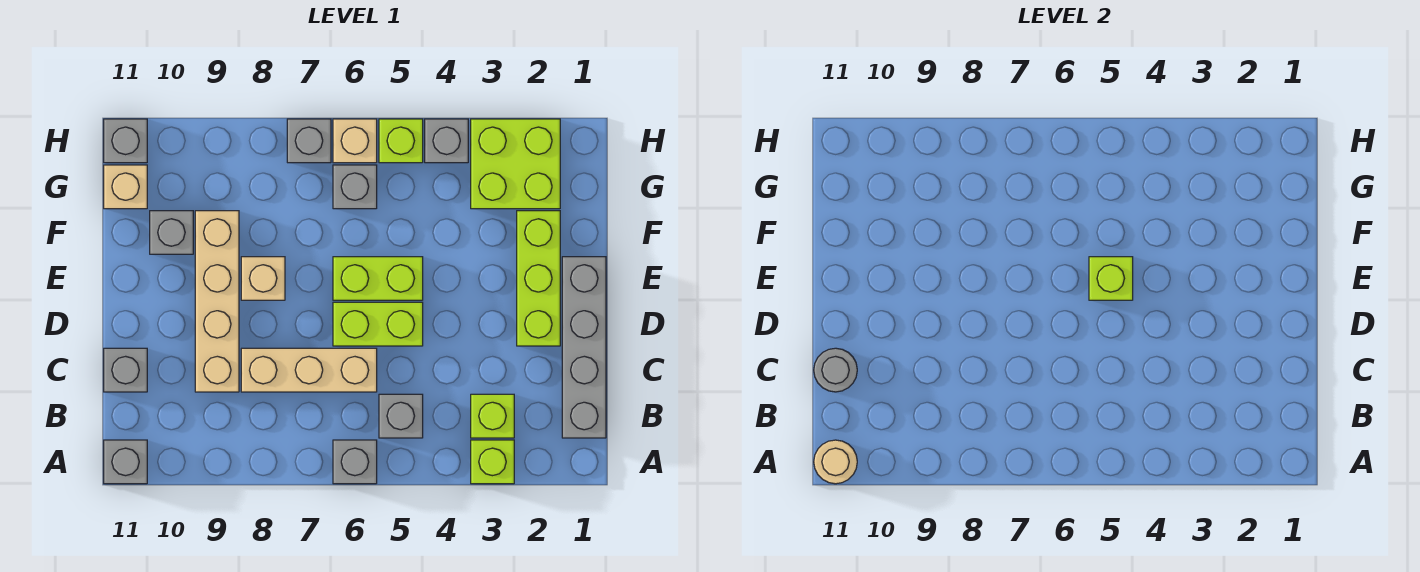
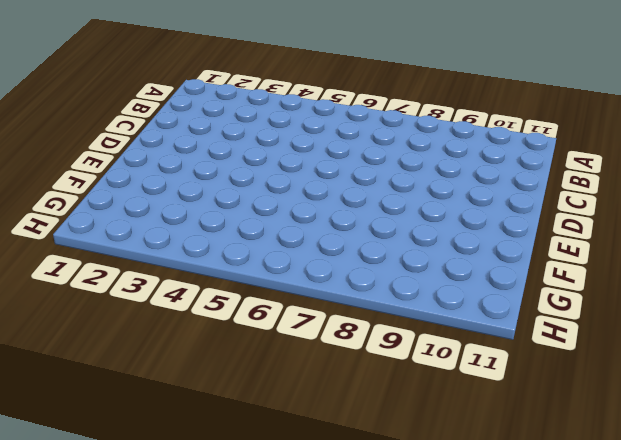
none -> lime 1x1 brick [471,440,514,484]
none -> grey 1x1 brick [333,440,377,484]
none -> grey 1x1 brick [104,440,147,484]

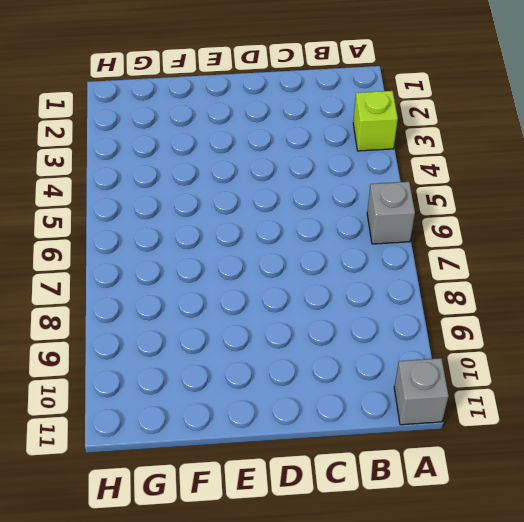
none -> grey 1x4 brick [562,257,606,438]
none -> lime 1x1 brick [471,394,514,438]
none -> grey 1x1 brick [379,394,423,438]

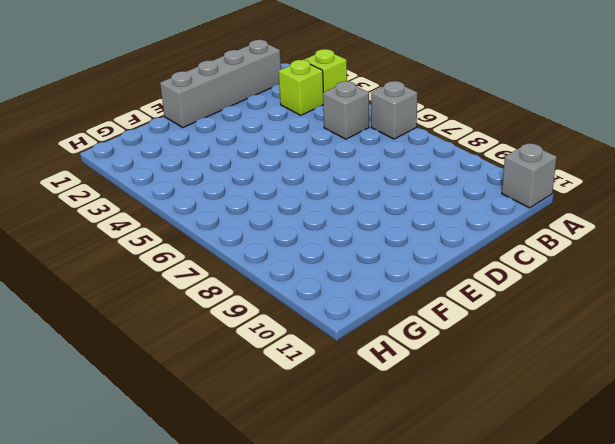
none -> tan 1x3 brick [241,348,377,392]
none -> tan 1x4 brick [195,211,239,392]
none -> grey 1x1 brick [104,348,147,392]

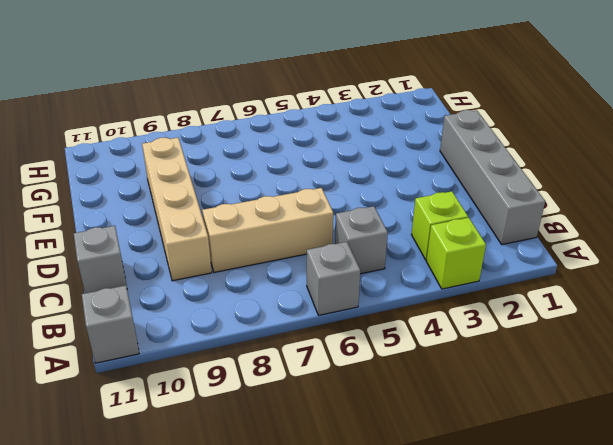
none -> lime 1x3 brick [517,211,560,346]
none -> lime 1x2 brick [333,302,423,346]
none -> lime 1x2 brick [333,257,423,300]

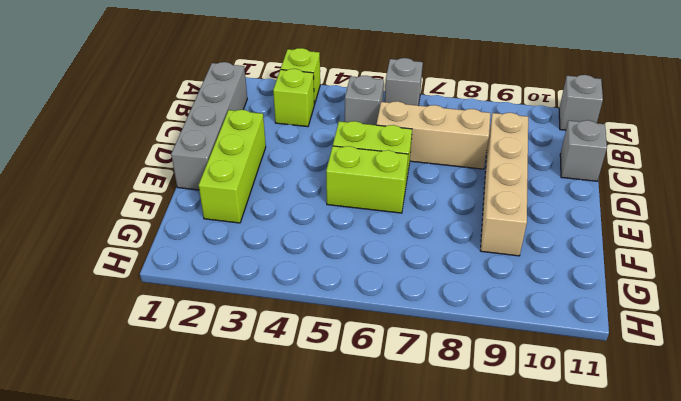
none -> tan 1x1 brick [241,257,285,300]
none -> grey 1x1 brick [150,211,193,254]
none -> lime 2x2 brick [471,119,560,209]

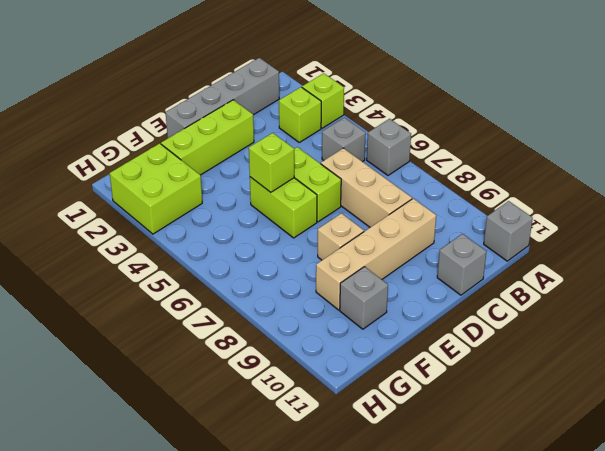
none -> grey 1x1 brick [333,165,377,209]
none -> tan 1x1 brick [104,165,147,209]
none -> grey 1x1 brick [425,119,468,163]

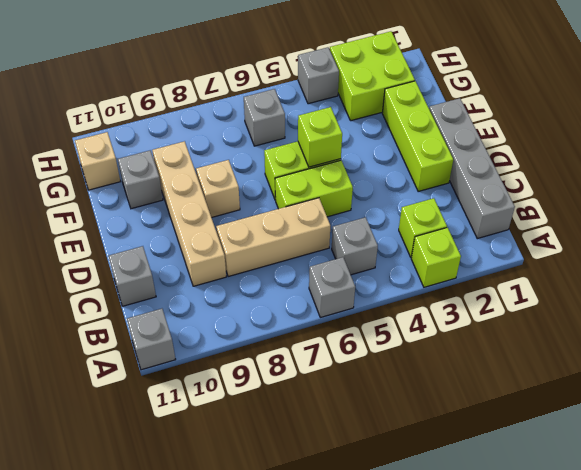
none -> lime 1x1 brick [379,119,423,163]
none -> tan 1x1 brick [333,119,377,163]
none -> grey 1x1 brick [287,119,331,163]

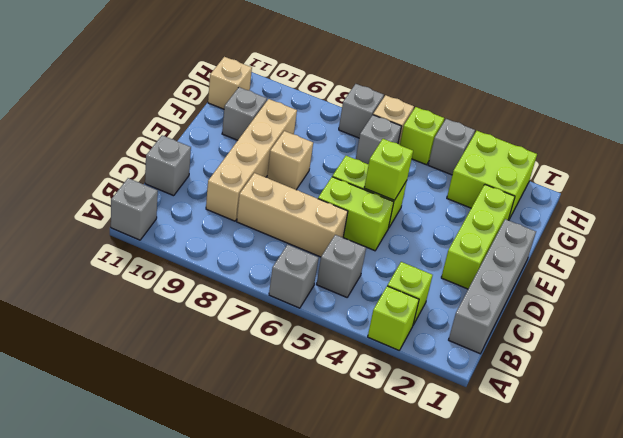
none -> grey 1x1 brick [104,119,147,163]
none -> tan 1x1 round brick [814,440,857,484]
none -> grey 1x1 round brick [814,348,857,392]

